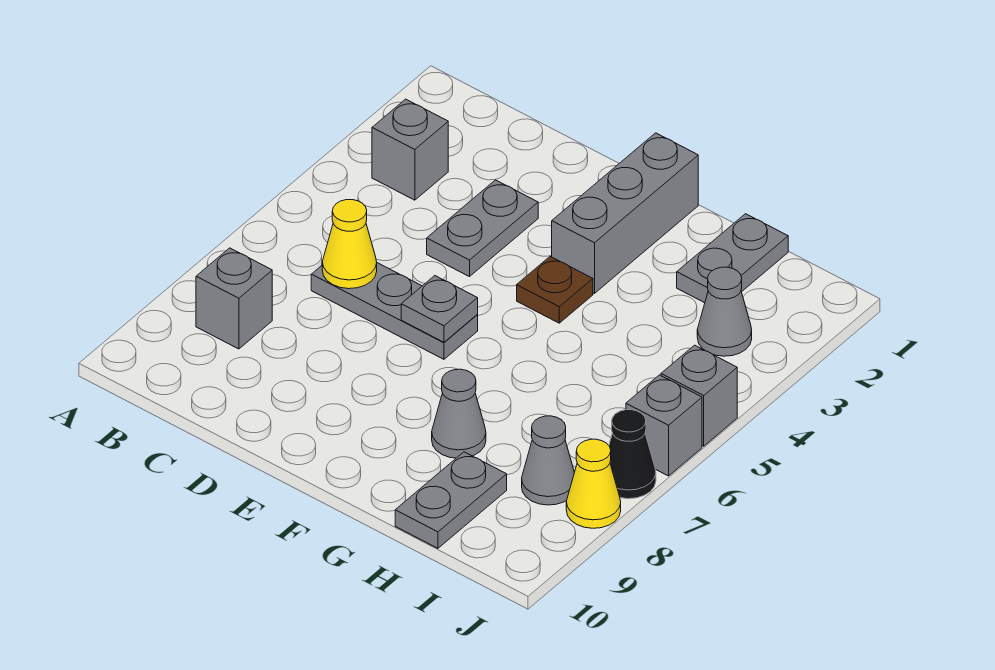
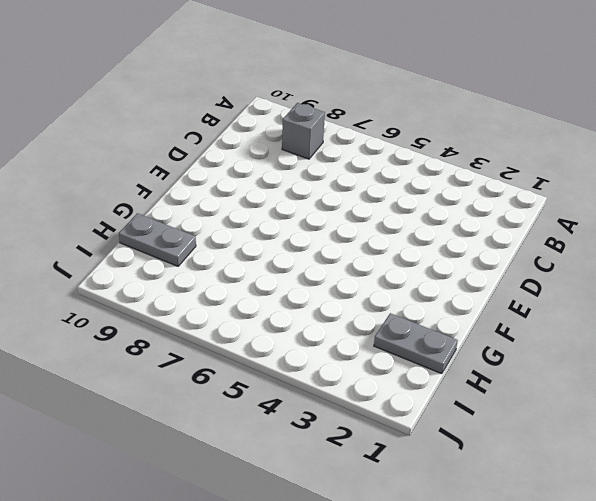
none -> grey 1x1 brick [372,99,448,200]
none -> grey 1x3 plate [311,263,478,359]
none -> grey 1x2 plate [427,180,538,277]

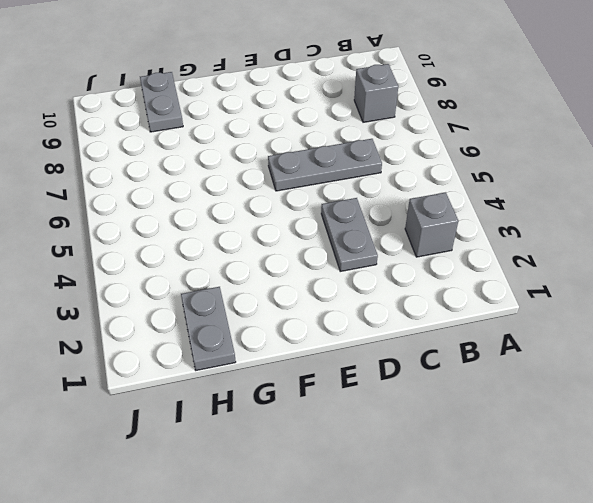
none -> grey 1x3 brick [552,133,698,293]
none -> brown 1x1 plate [517,257,593,323]
none -> grey 1x1 cone [432,369,486,458]

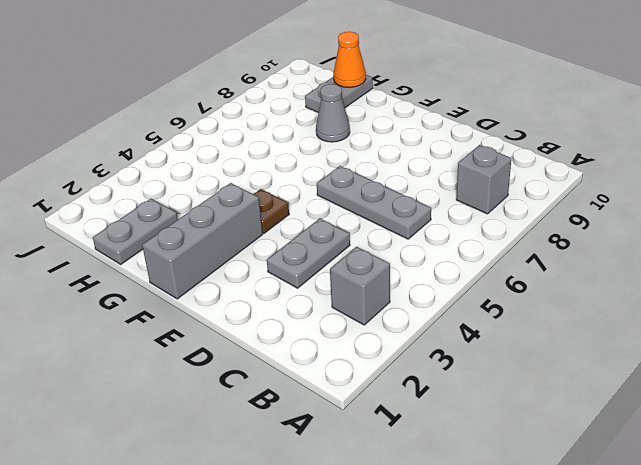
orange 1x1 cone [333,32,366,87] -> none
none -> grey 1x1 cone [697,267,752,356]
none -> grey 1x1 cone [522,416,574,505]
none -> grey 1x1 brick [661,345,737,446]

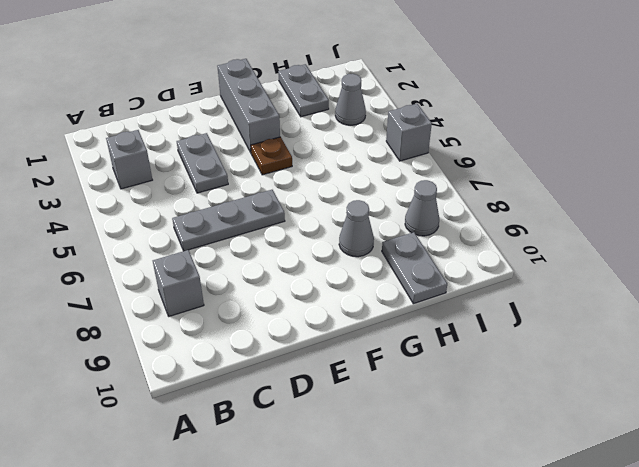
none -> grey 1x1 brick [626,375,702,476]
none -> black 1x1 cone [609,410,656,499]
none -> yellow 1x1 cone [566,439,621,528]

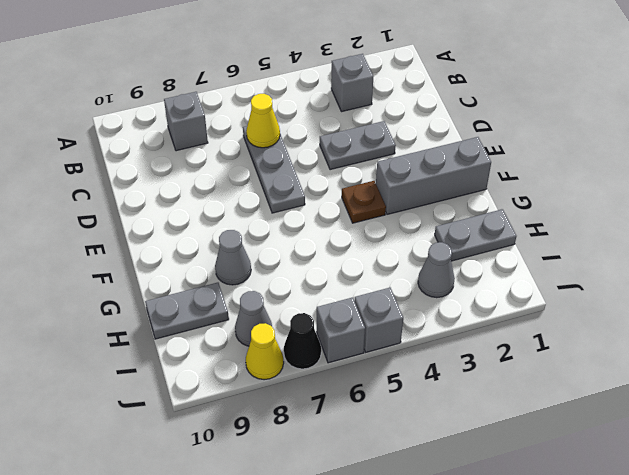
none -> grey 1x1 plate [401,276,478,342]

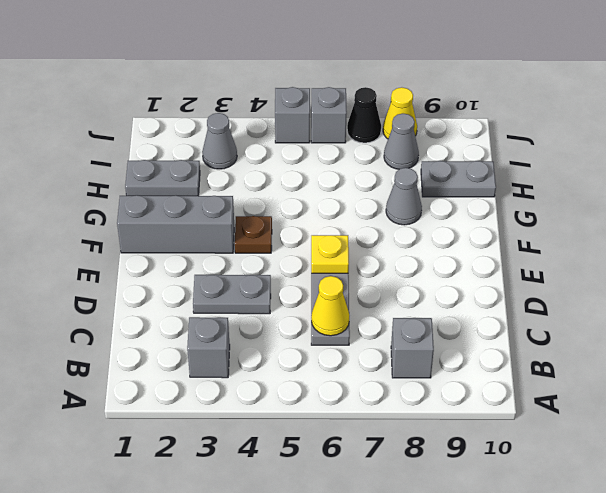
yellow 1x1 plate [311,235,349,273] -> grey 1x1 plate [401,276,478,342]

